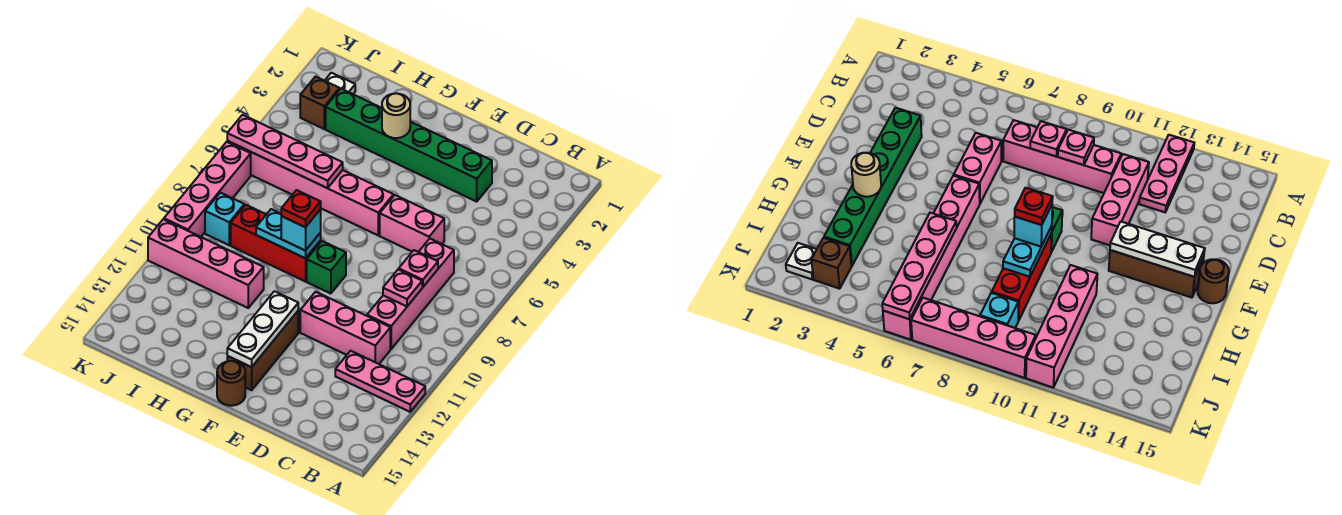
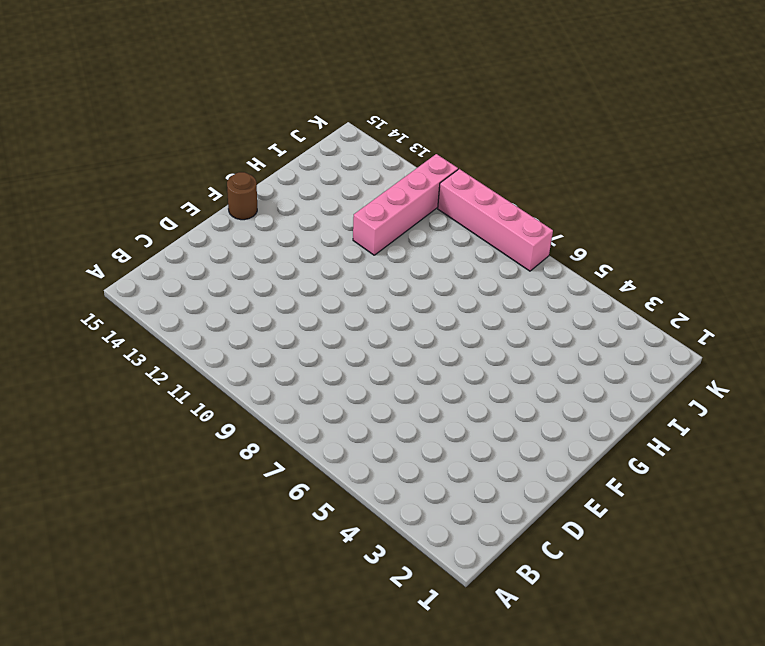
none -> pink 1x3 plate [335,351,425,412]
none -> pink 1x4 brick [367,239,454,349]
none -> pink 1x3 brick [300,292,390,364]

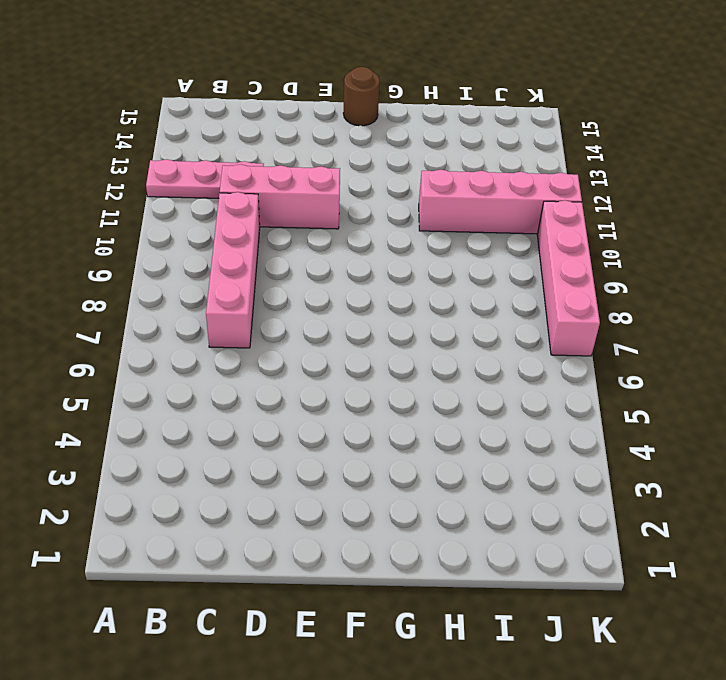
none -> green 1x6 brick [326,89,492,201]
none -> pink 1x2 brick [380,195,444,252]
none -> pink 1x6 brick [227,141,394,235]

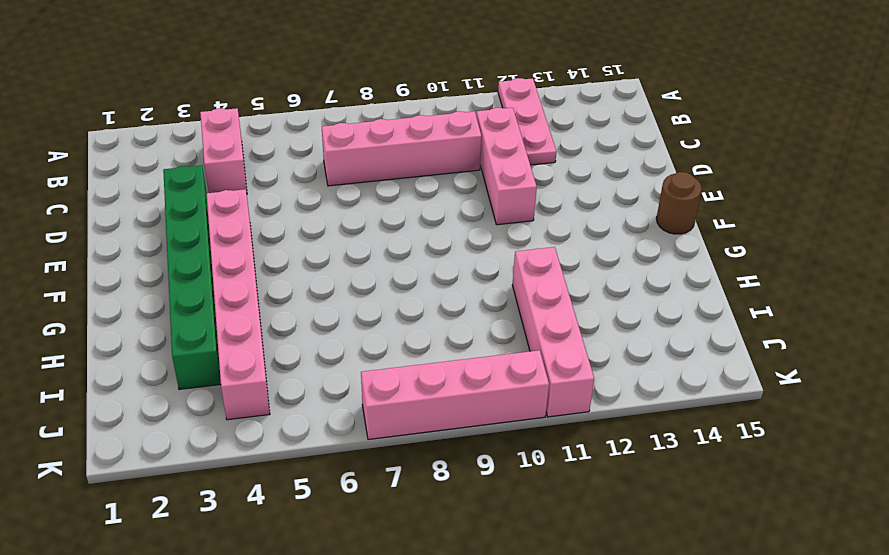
pink 1x2 brick [200,108,247,193] -> pink 1x2 brick moved to [380,195,444,252]
pink 1x6 brick [207,189,270,420] -> pink 1x6 brick moved to [227,141,394,235]
none -> green 1x1 brick [307,241,346,294]
none -> brown 1x3 brick [227,311,298,390]
none -> red 1x3 brick [231,205,321,281]

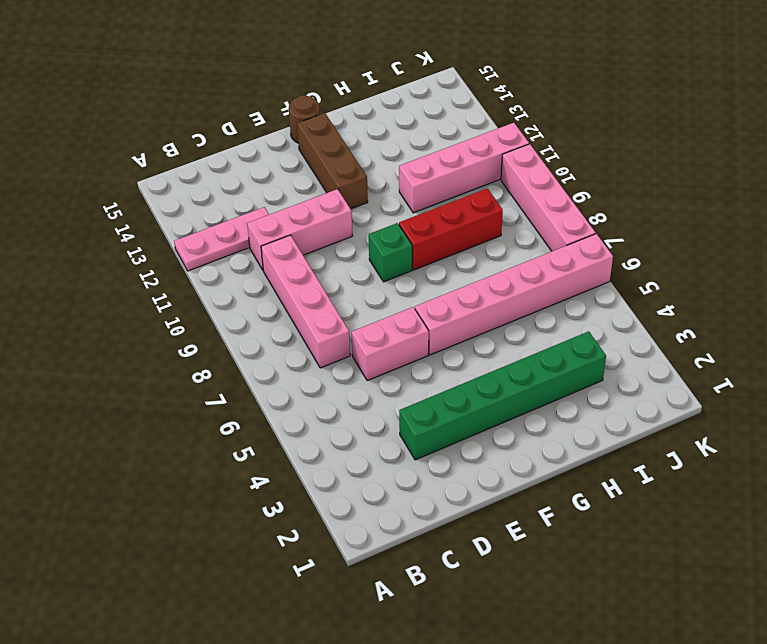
none -> white 1x1 plate [325,73,355,94]
none -> brown 1x1 brick [300,77,340,129]
none -> cyan 1x1 brick [205,193,244,245]

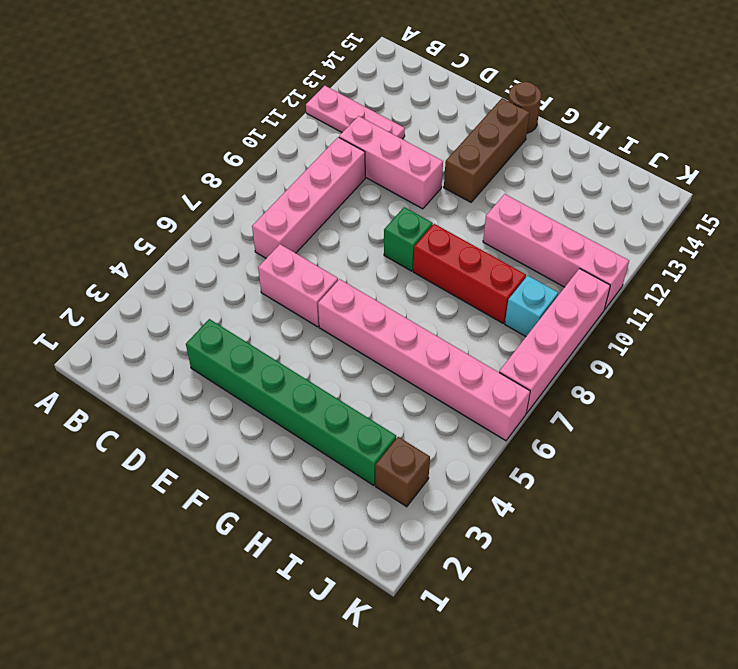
none -> white 1x1 plate [325,73,355,94]
none -> pink 1x1 plate [399,250,438,287]
none -> pink 1x1 plate [383,269,422,306]

